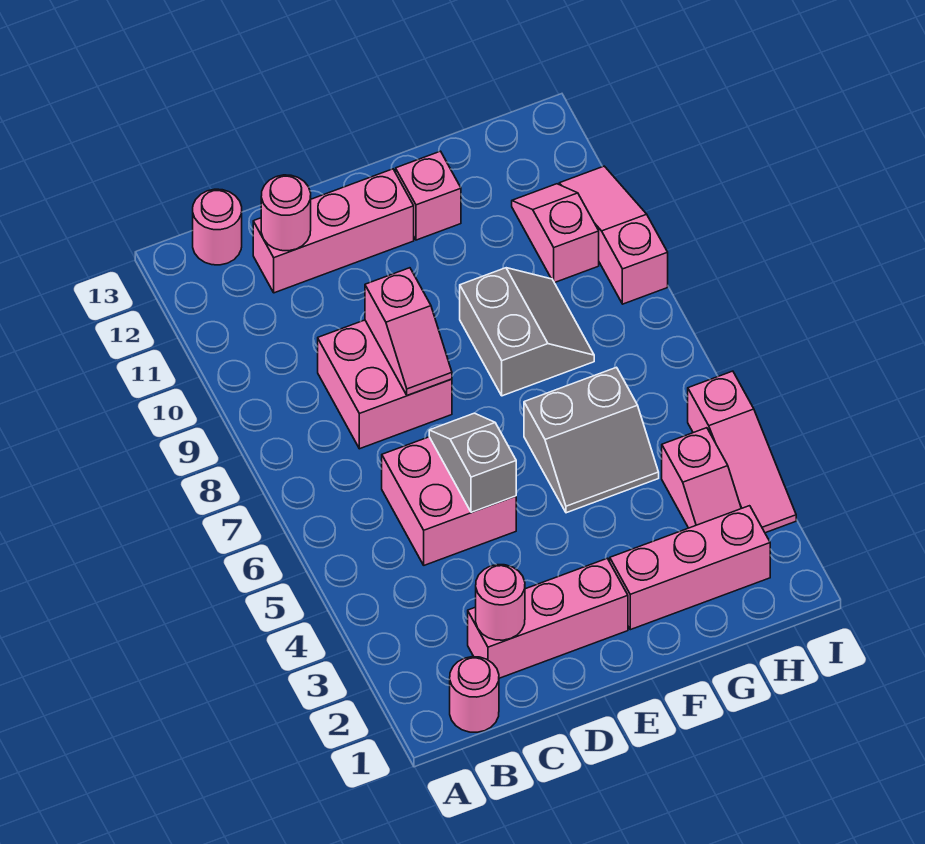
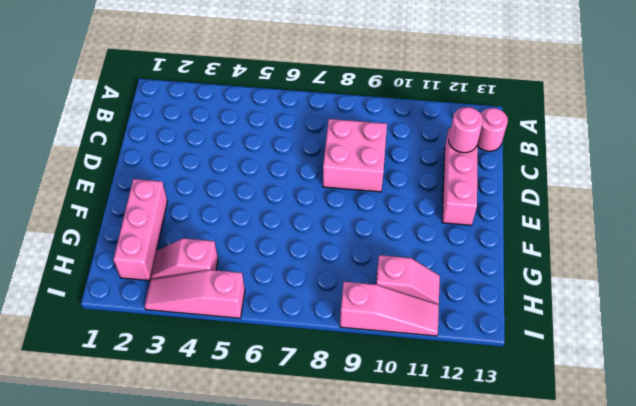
none -> pink 1x1 round brick [450,657,499,732]
none -> pink 1x3 brick [468,558,628,678]
none -> pink 2x2 brick [382,437,516,565]

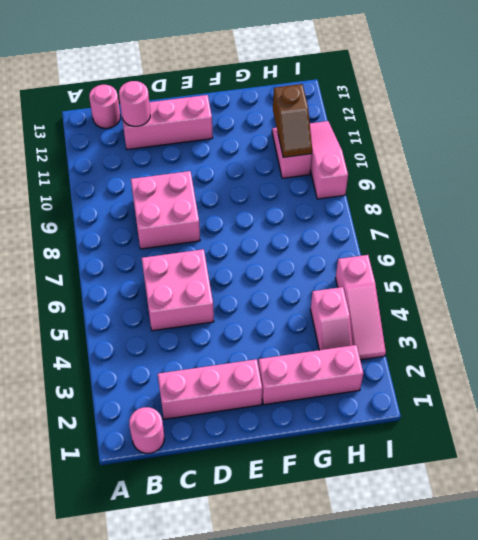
brown 1x2 slope [273,84,312,157] -> none
none -> grey 2x2 slope [524,367,659,513]
none -> grey 2x2 slope [460,268,594,396]
none -> pink 1x1 brick [396,151,461,240]

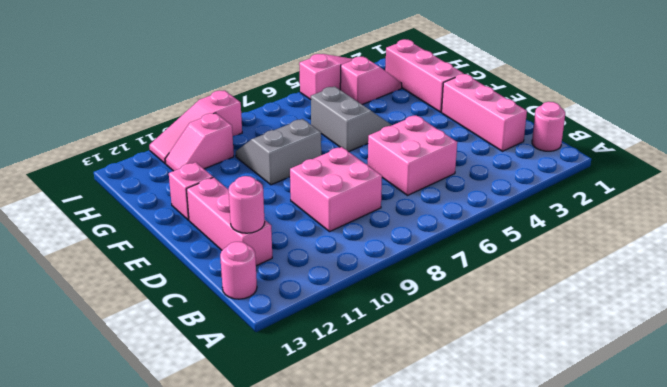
none -> pink 1x1 round brick [476,565,525,640]
none -> grey 1x2 slope [429,413,516,512]
none -> pink 1x2 slope [365,268,452,396]

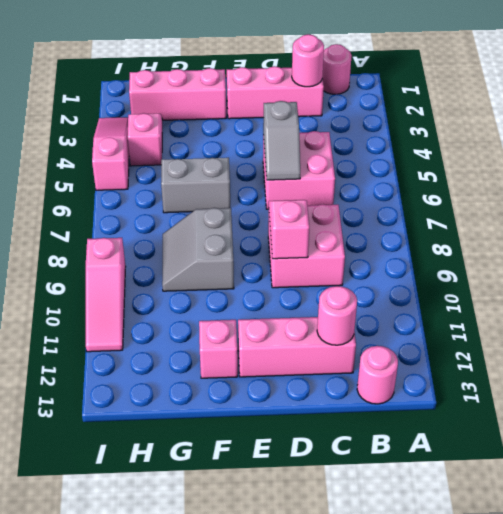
none -> pink 1x2 slope [512,184,599,283]

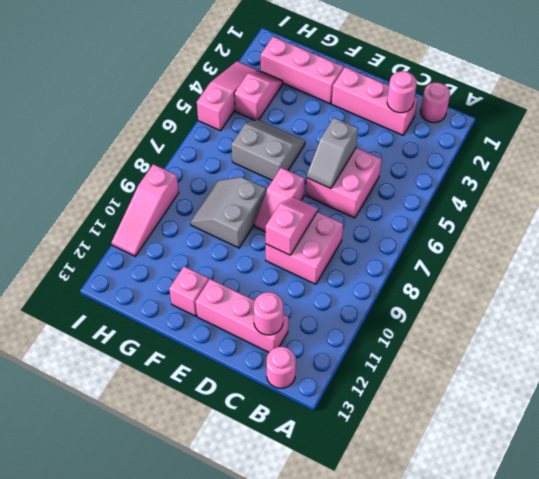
pink 1x2 slope [254,168,305,232] -> pink 1x2 slope moved to [512,184,599,283]

